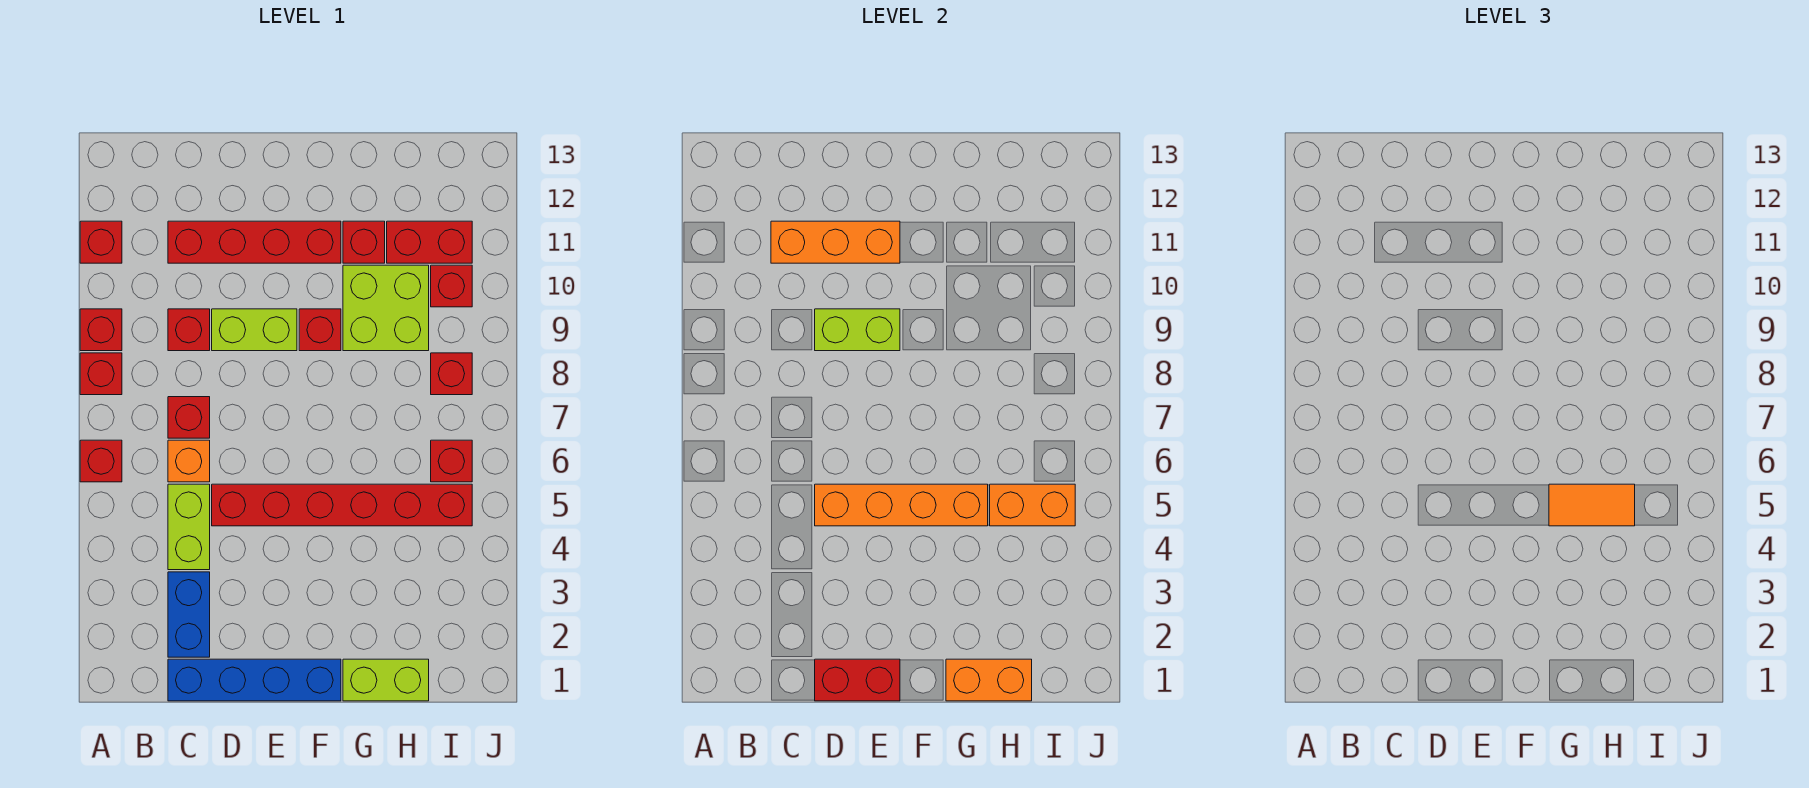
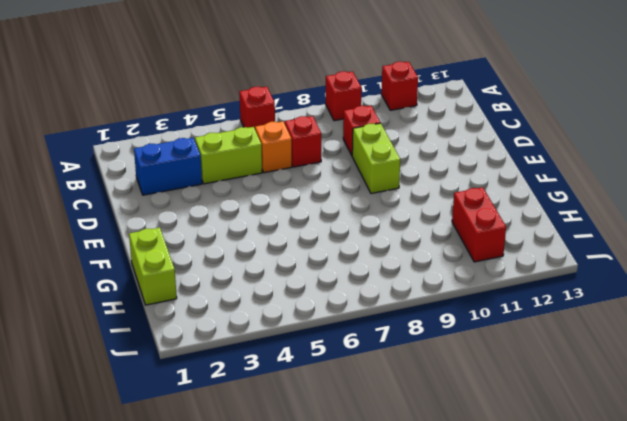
none -> red 1x1 brick [80,353,122,395]
none -> blue 1x4 brick [168,659,341,701]
none -> red 1x4 brick [168,221,341,263]

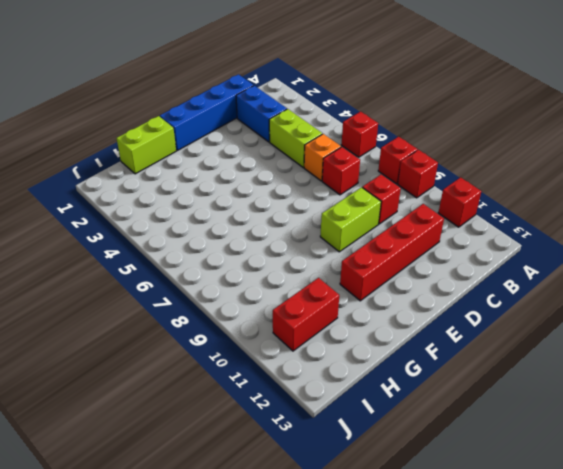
none -> red 1x6 brick [212,484,472,526]
none -> red 1x1 brick [299,309,341,351]
none -> lime 2x2 brick [343,265,429,351]

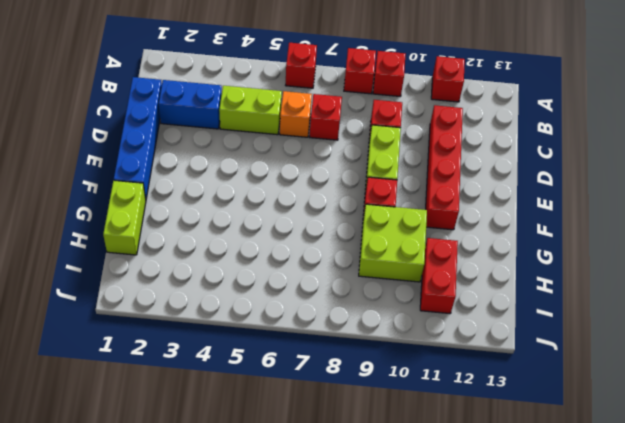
none -> red 1x6 brick [212,484,472,526]
none -> red 1x1 brick [343,221,385,263]
none -> red 1x1 brick [431,440,472,482]

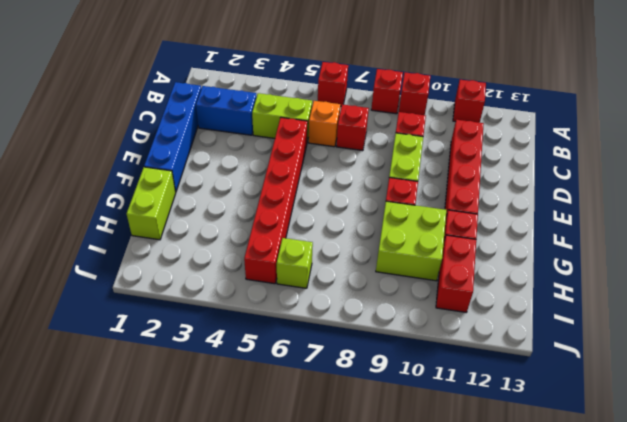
lime 1x1 brick [277,238,313,288] -> red 1x1 brick [431,440,472,482]
none -> red 1x1 brick [431,353,472,395]
none -> red 1x1 brick [431,265,472,307]
none -> orange 1x3 brick [771,221,900,263]

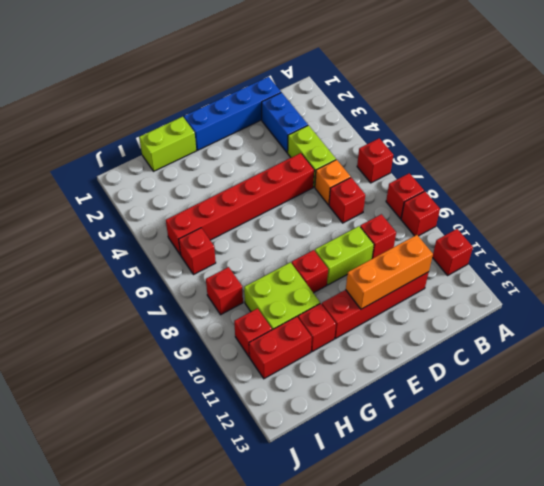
none -> red 1x2 brick [815,659,900,701]
none -> orange 1x4 brick [815,484,988,526]
none -> lime 1x2 brick [815,309,900,351]

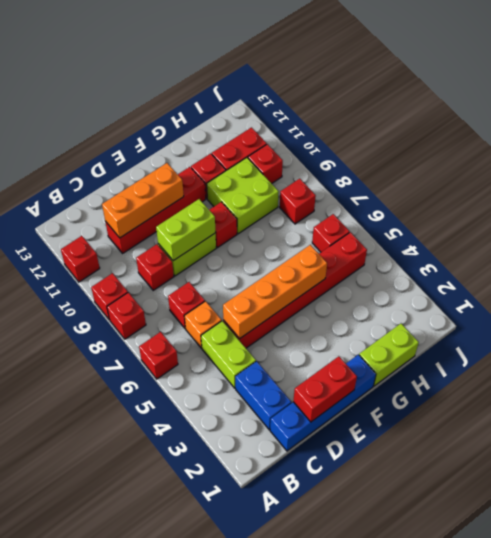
none -> orange 1x2 brick [946,659,1032,701]
none -> orange 1x2 brick [990,484,1075,526]
none -> orange 1x2 tile [1549,484,1635,526]

